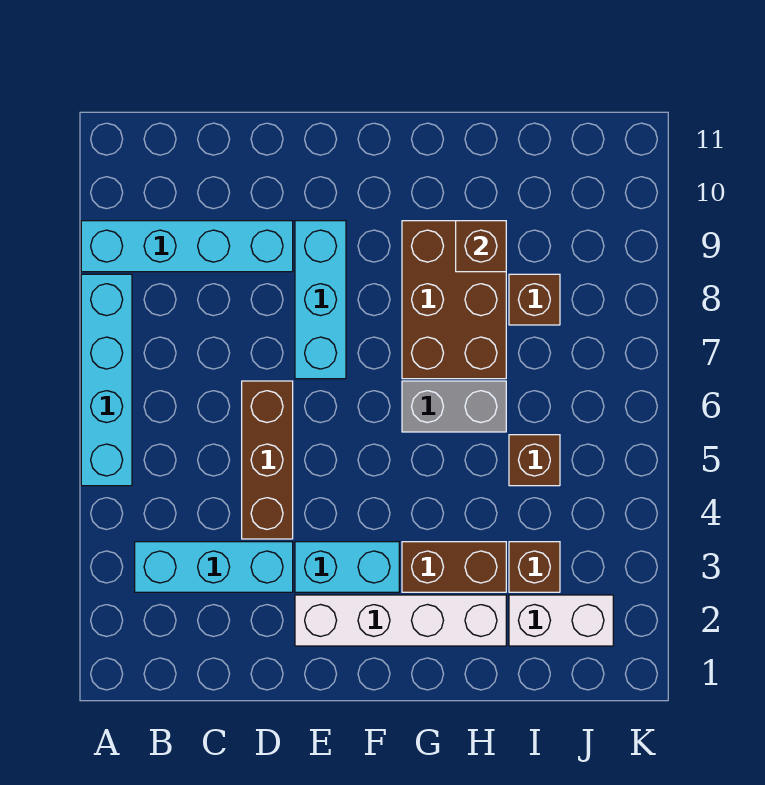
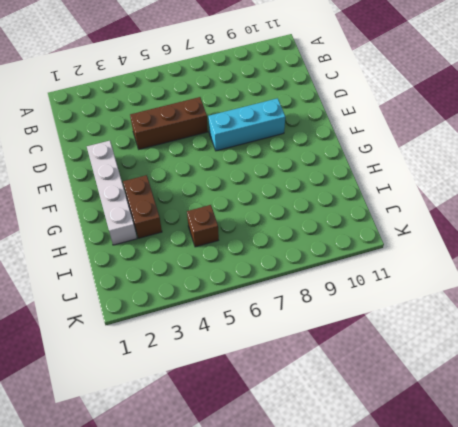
none -> cyan 1x4 brick [81,274,132,486]
none -> cyan 1x4 brick [81,221,293,272]
none -> cyan 1x3 brick [135,542,293,592]

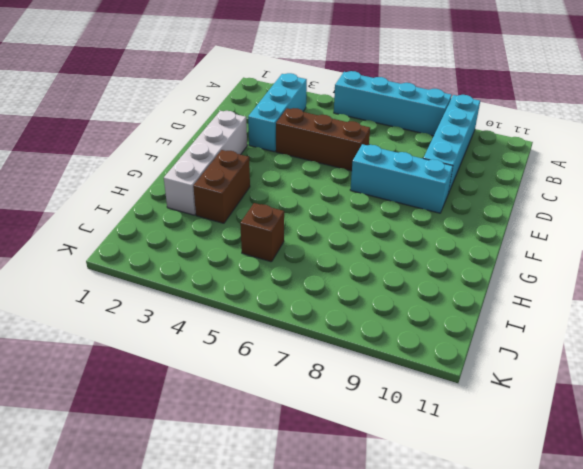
none -> cyan 1x2 brick [295,542,399,592]
none -> grey 1x2 brick [402,381,506,432]
none -> brown 2x3 brick [402,221,506,379]

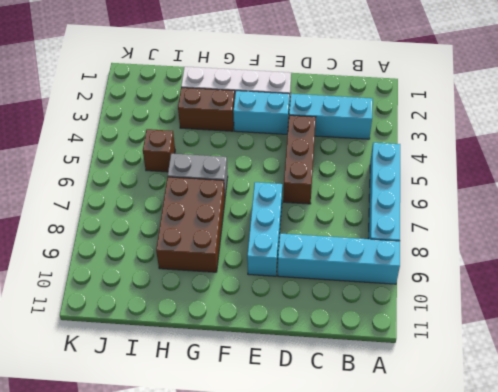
none -> white 1x2 brick [509,595,613,646]
none -> brown 1x1 brick [509,542,560,592]
none -> brown 1x1 brick [509,274,560,325]

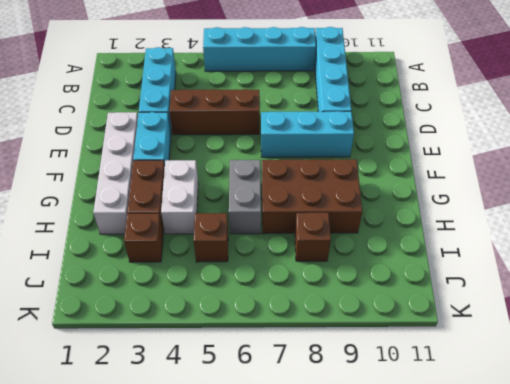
white 1x2 brick [161,160,198,234] -> white 1x2 brick moved to [509,595,613,646]
none -> brown 1x1 brick [456,221,506,272]

